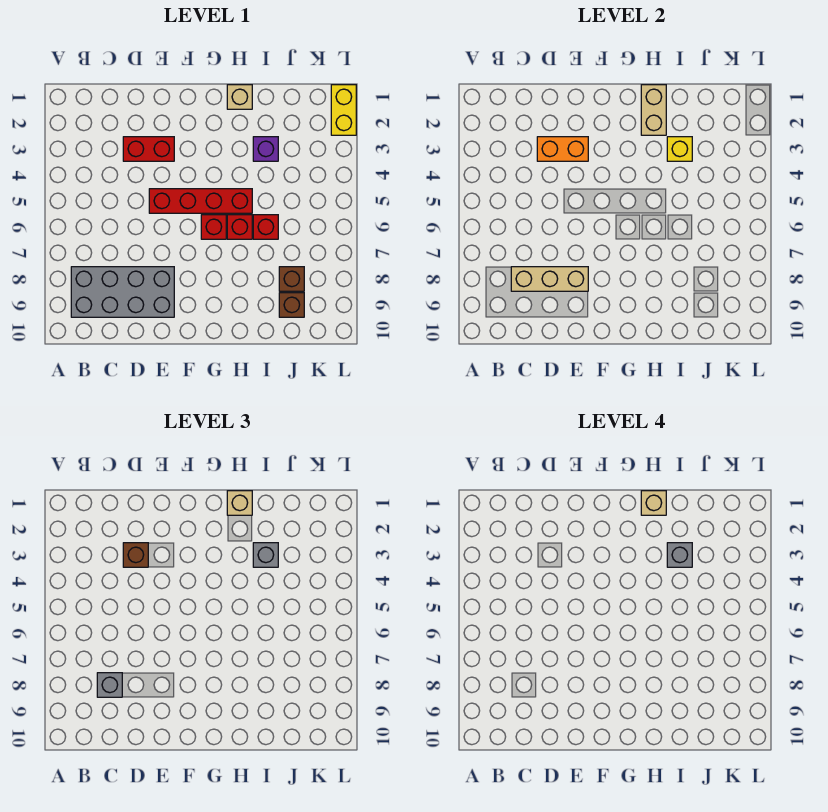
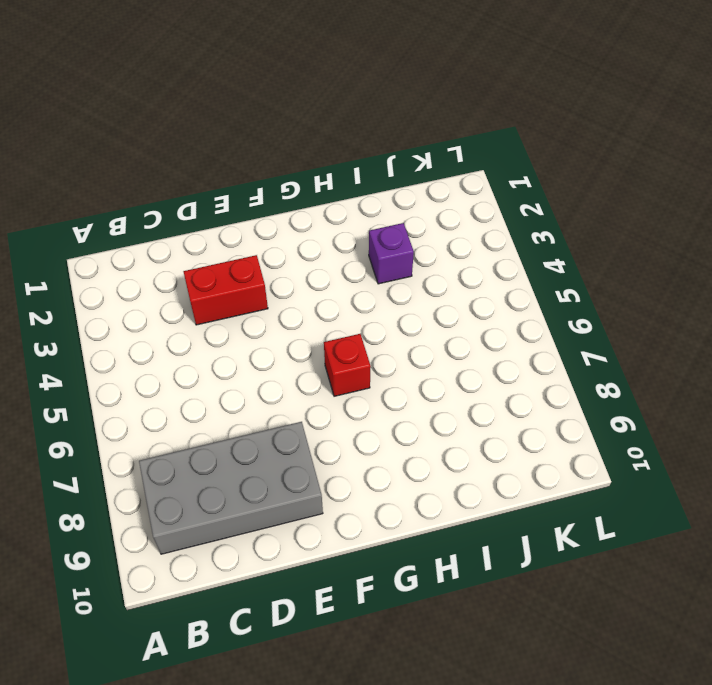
none -> red 1x4 brick [149,189,252,213]
none -> tan 1x1 brick [227,85,252,109]
none -> red 1x1 brick [227,215,252,239]

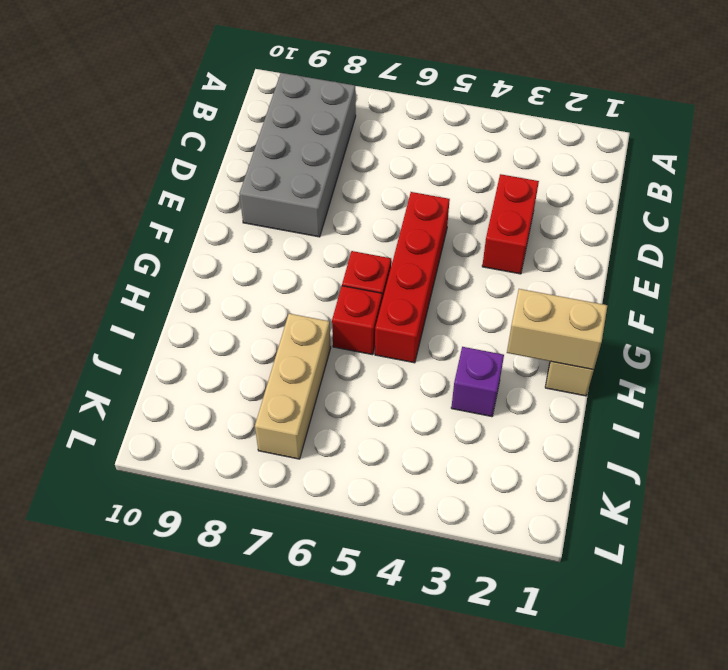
tan 1x3 brick [255,314,331,459] -> tan 1x3 brick moved to [511,267,588,291]
none -> red 1x1 brick [253,215,278,239]
none -> brown 1x1 brick [279,267,304,291]
none -> brown 1x1 brick [279,293,304,317]

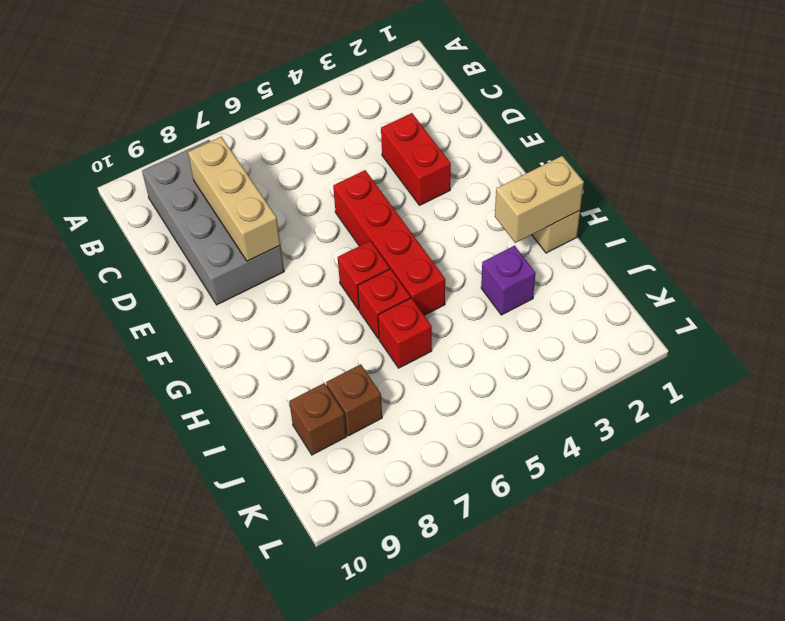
none -> yellow 1x2 brick [331,85,356,135]
none -> orange 1x2 brick [537,137,588,161]
none -> yellow 1x1 brick [667,137,692,161]

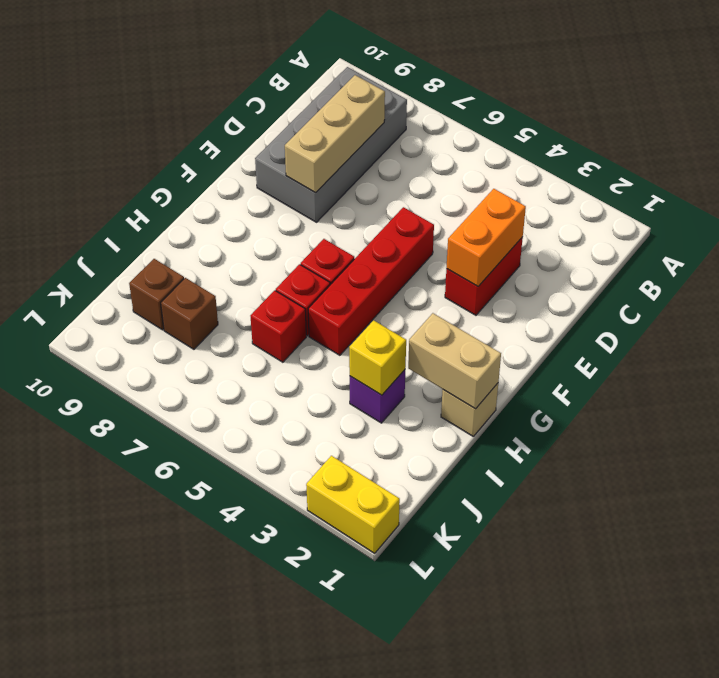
none -> grey 1x1 brick [97,673,122,697]
none -> brown 1x1 brick [123,543,148,567]
none -> tan 1x1 brick [227,491,252,515]

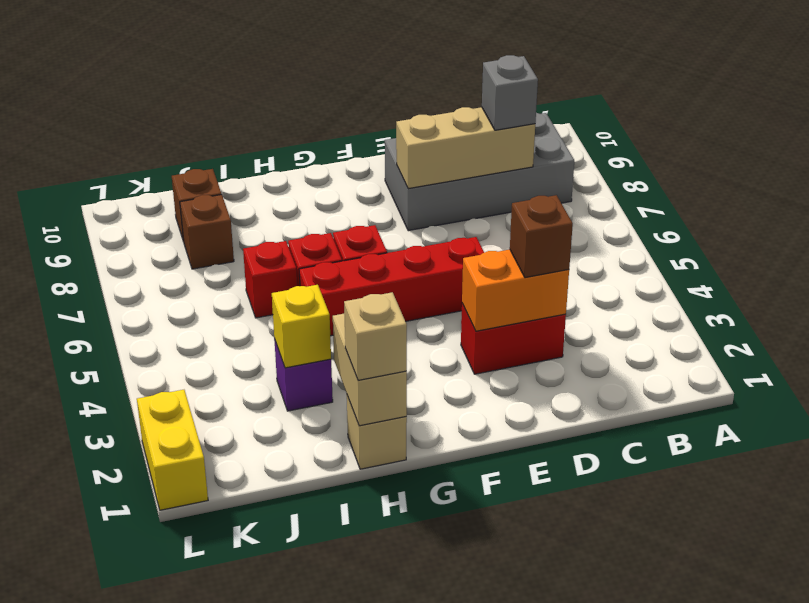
none -> grey 1x1 brick [253,543,278,567]
none -> tan 1x1 brick [641,491,666,515]
none -> grey 1x1 brick [667,543,692,567]

